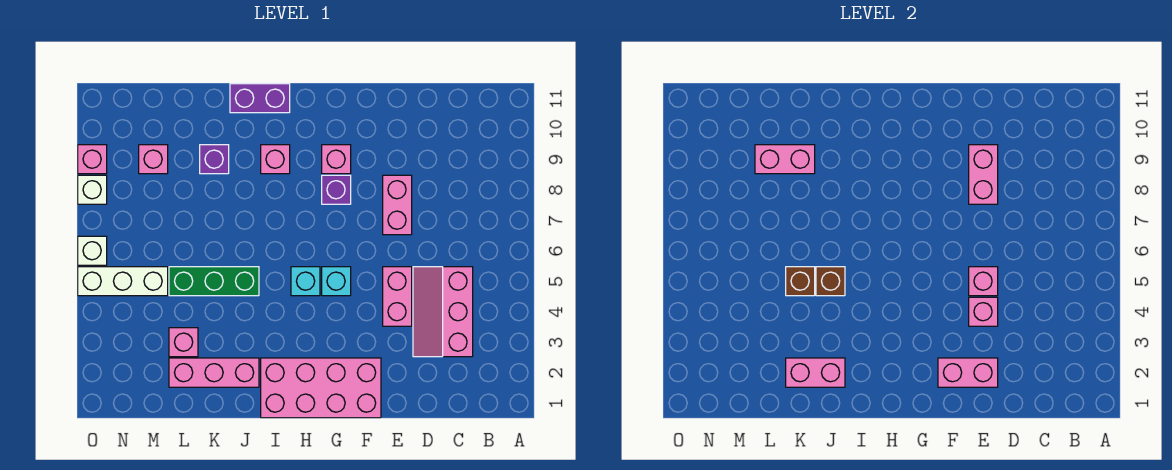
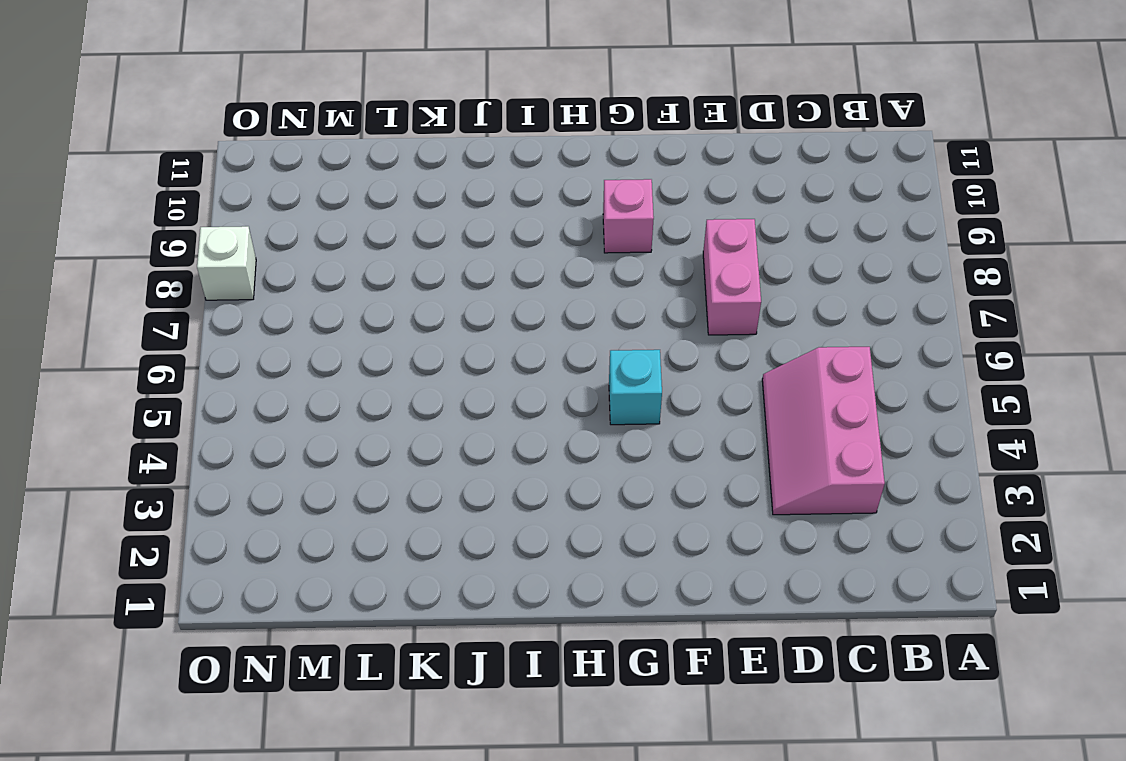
none -> pink 1x2 brick [383,267,412,326]
none -> pink 2x4 brick [261,358,381,418]
none -> purple 1x1 brick [322,175,351,204]

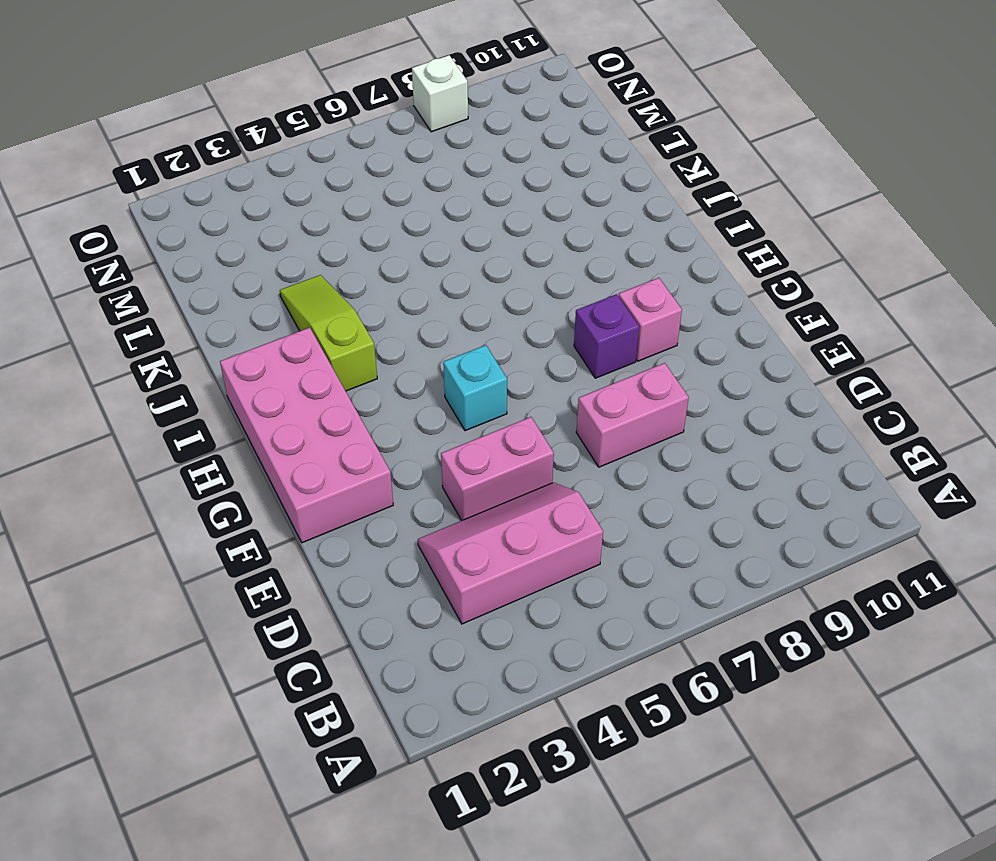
lime 1x3 slope [280,275,377,391] -> none
none -> cyan 1x1 brick [291,267,320,296]
none -> pink 1x1 brick [261,145,290,174]
none -> purple 1x2 brick [230,84,290,113]

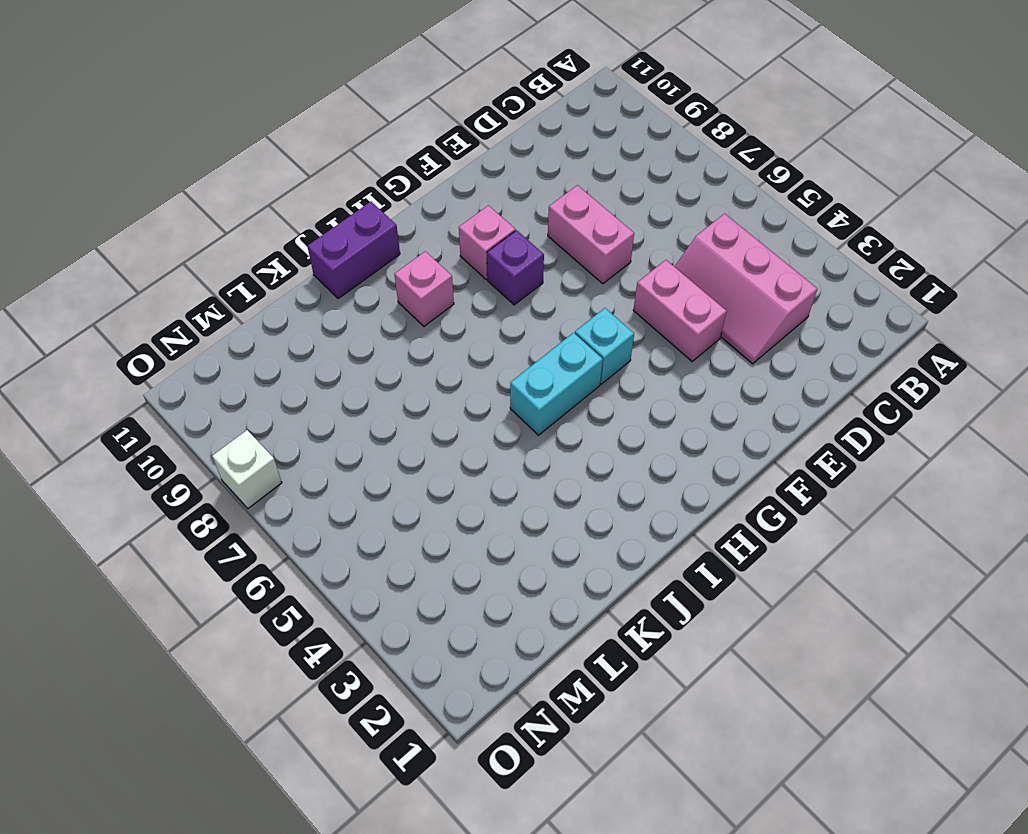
cyan 1x2 brick [510,333,603,435] -> cyan 1x1 brick [291,267,320,296]
none -> pink 2x4 brick [261,358,381,418]
none -> pink 1x3 brick [169,358,259,387]
none -> green 1x3 brick [169,267,259,296]

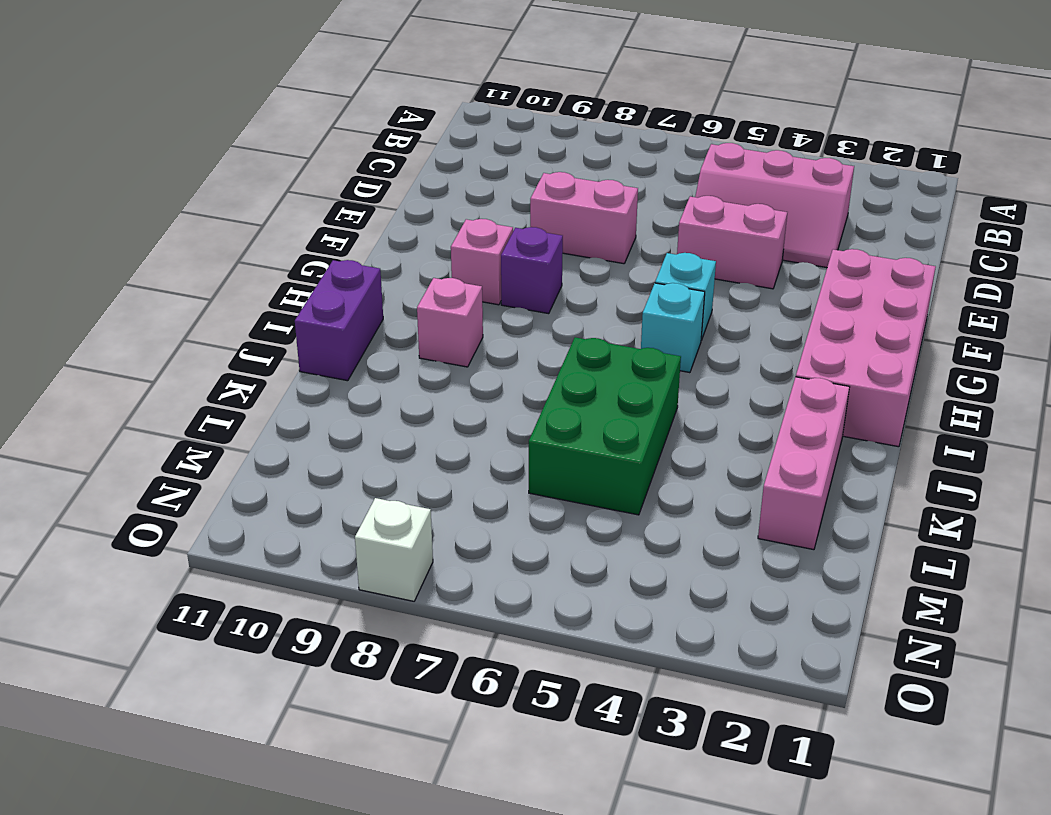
green 2x3 brick [529,337,681,515] -> green 1x3 brick [169,267,259,296]
none -> purple 1x1 brick [200,145,229,174]
none -> pink 1x1 brick [169,328,198,357]
none -> white 1x3 brick [78,267,168,296]

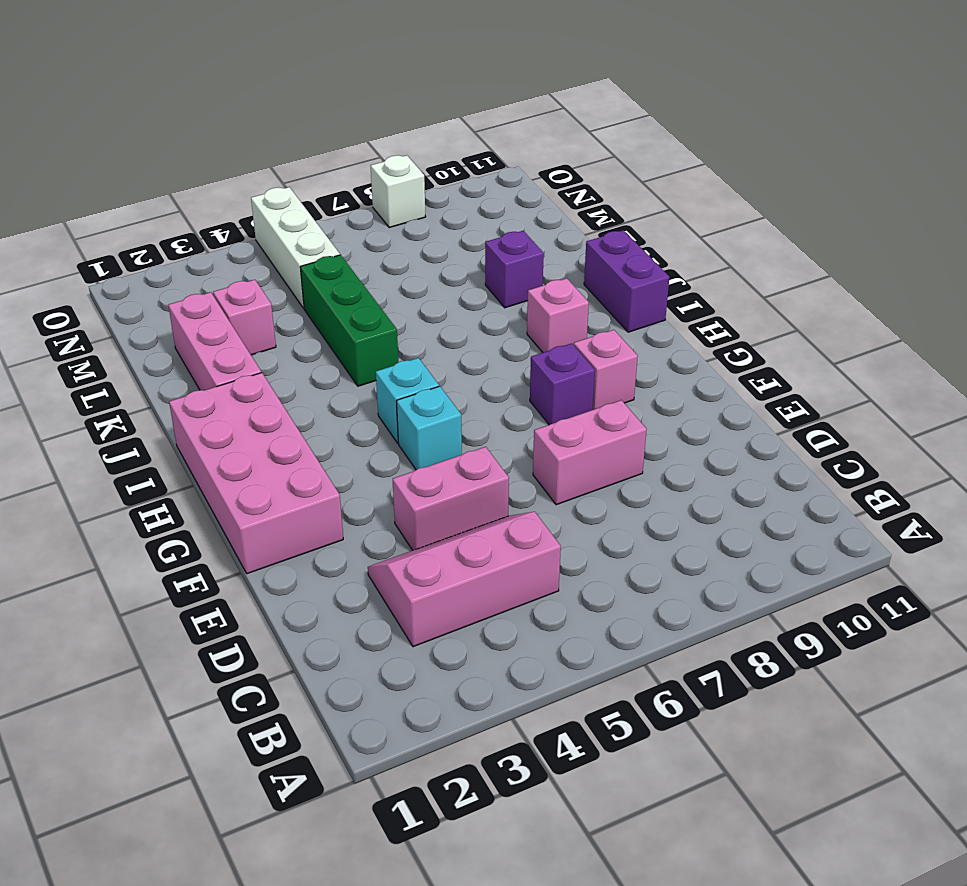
none -> pink 1x1 brick [139,145,168,174]
none -> white 1x1 brick [78,236,107,265]
none -> pink 1x1 brick [78,145,107,174]

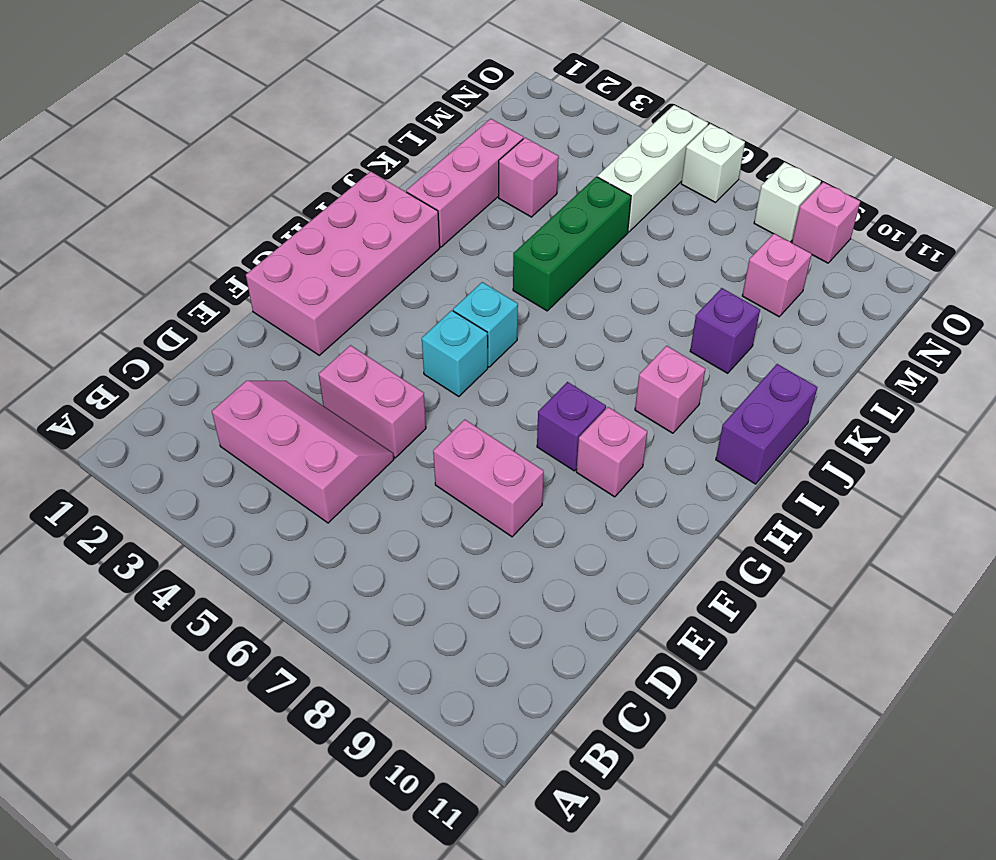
none -> pink 1x2 brick [938,358,998,387]
none -> pink 1x1 brick [969,297,998,326]
none -> pink 1x1 brick [969,267,998,296]

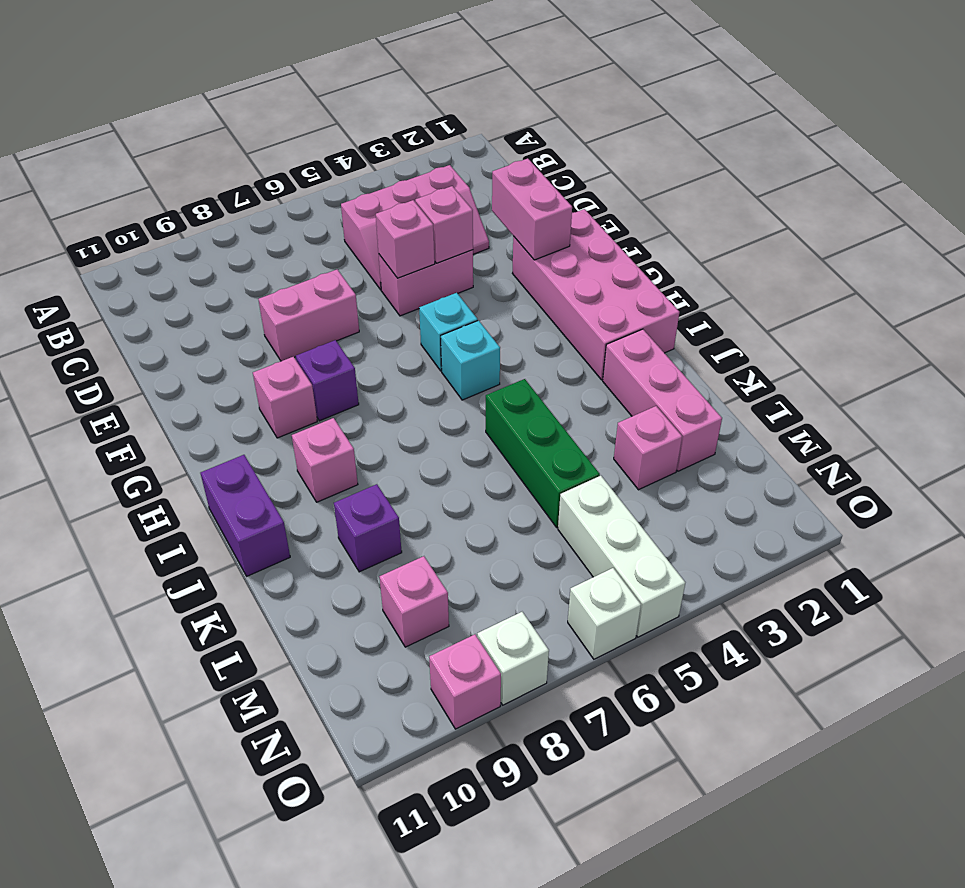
none -> pink 1x2 brick [969,145,998,204]
none -> pink 1x2 brick [786,358,845,387]
none -> brown 1x1 brick [816,267,845,296]

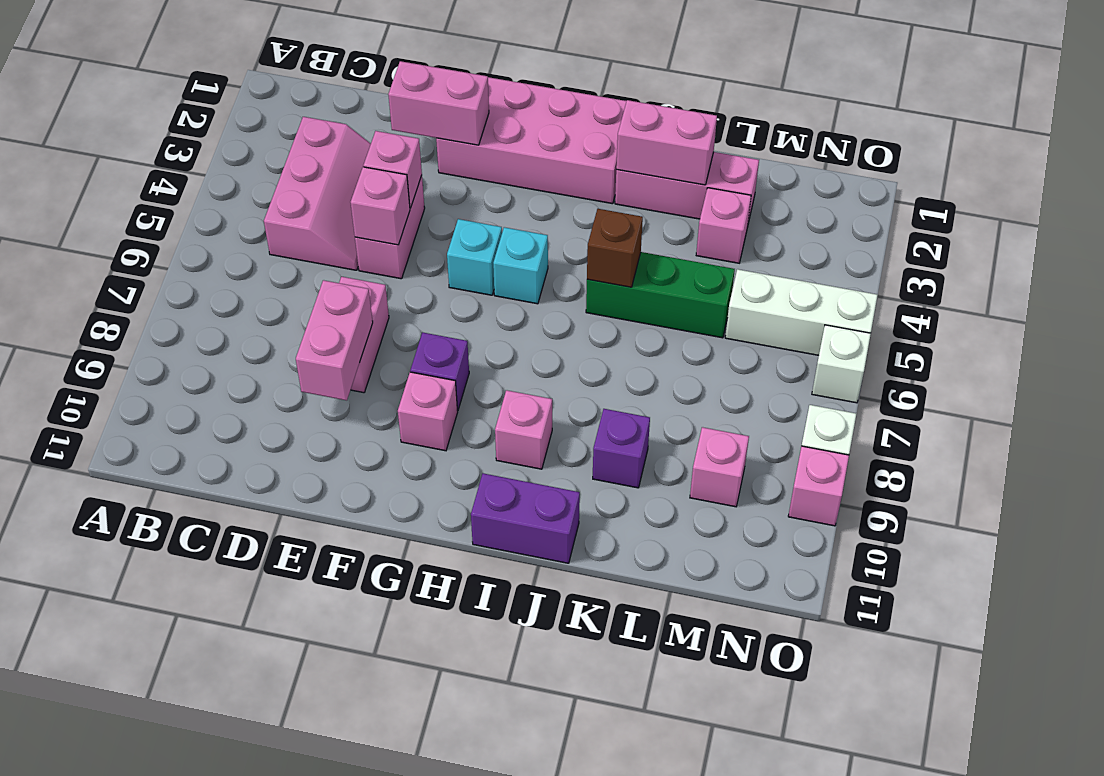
none -> brown 1x1 brick [786,267,815,296]
none -> pink 1x2 brick [755,145,815,174]

